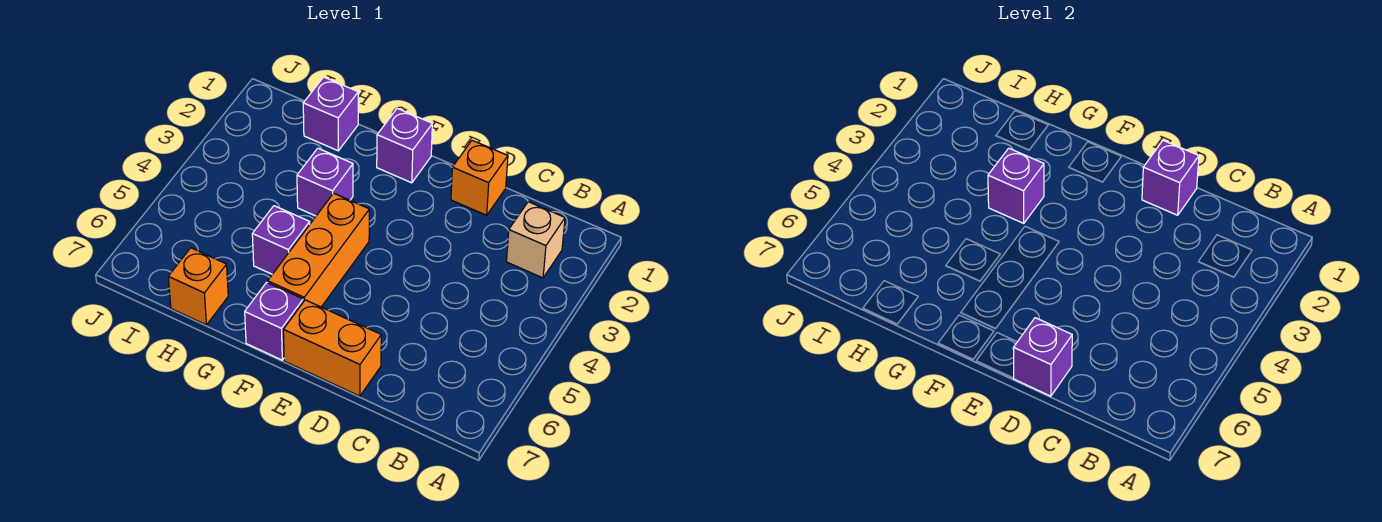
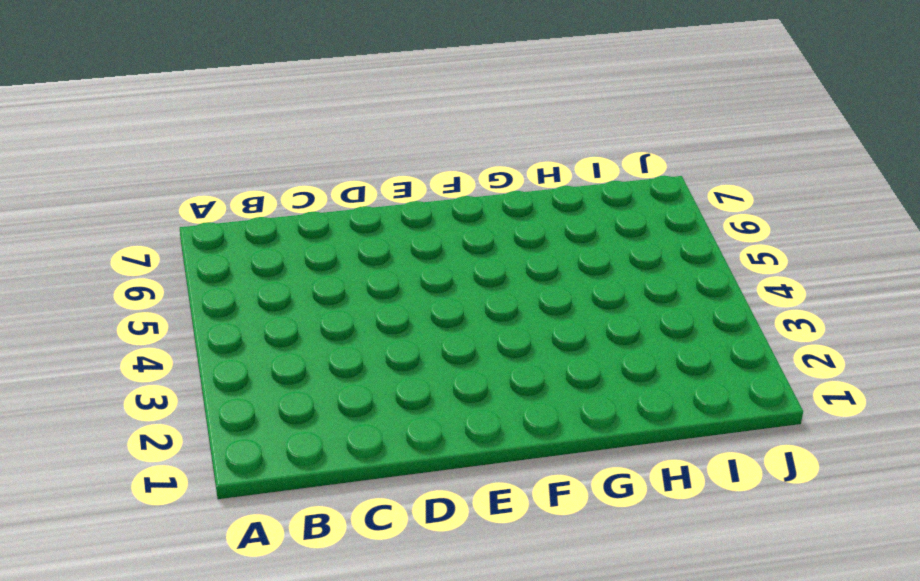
none -> tan 1x1 brick [506,202,565,278]
none -> orange 1x1 brick [451,140,508,215]
none -> orange 1x2 brick [283,300,381,396]

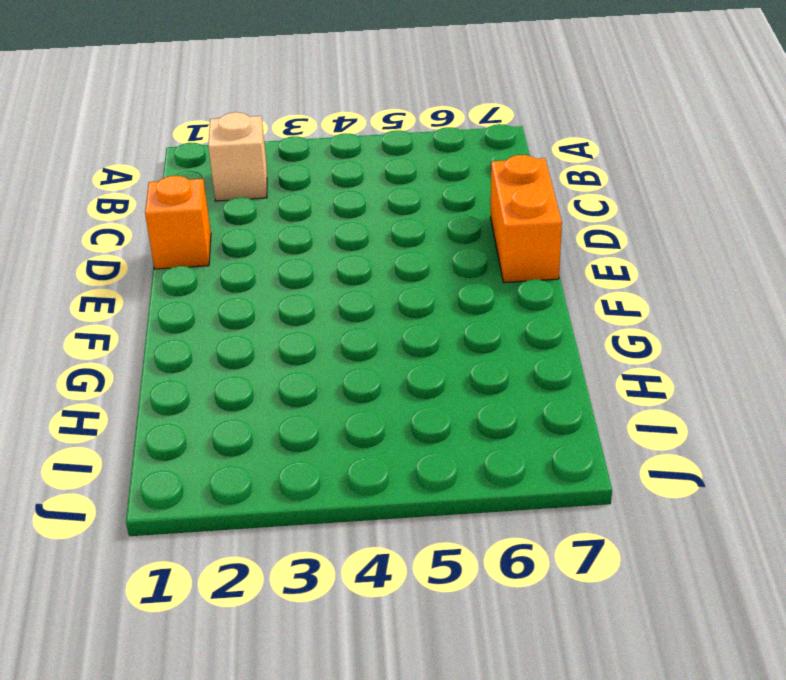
none -> purple 1x1 brick [377,108,432,183]
none -> orange 1x3 brick [268,193,369,307]
none -> purple 1x1 brick [245,282,303,360]

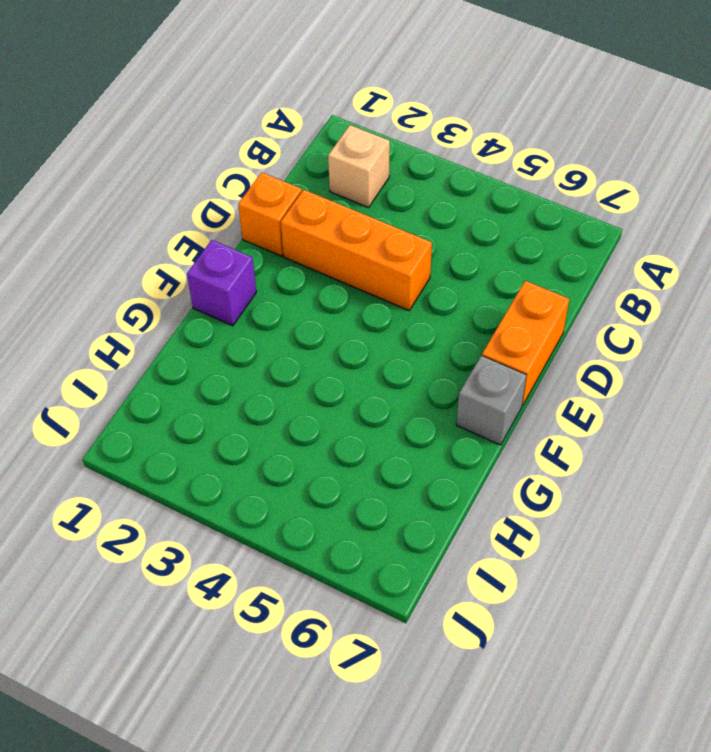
orange 1x3 brick [281,190,432,311] -> orange 1x3 brick moved to [268,193,369,307]
grey 1x1 brick [456,356,526,445] -> purple 1x1 brick [245,282,303,360]
none -> purple 1x1 brick [297,148,353,216]
none -> purple 1x1 brick [252,206,310,274]
none -> purple 1x1 brick [303,77,358,151]

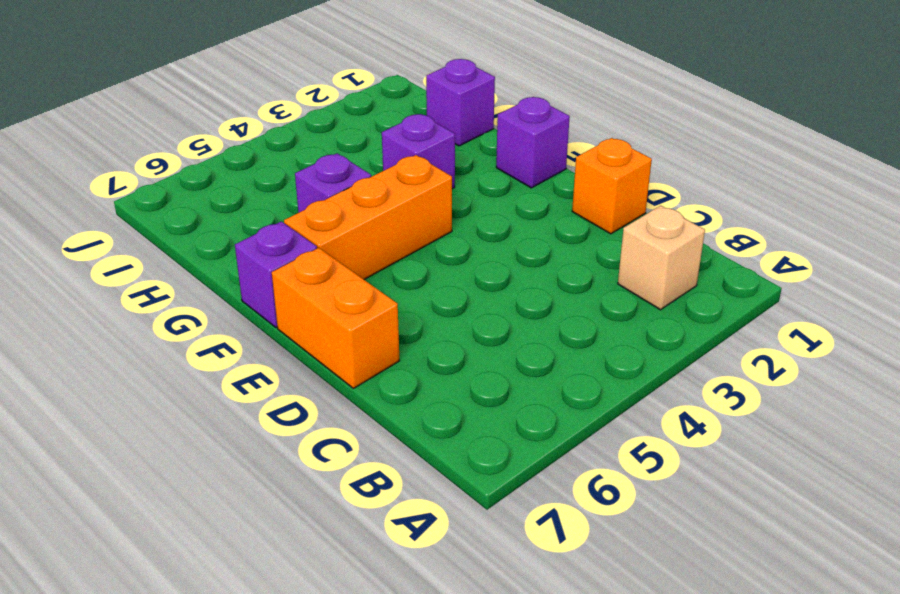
none -> orange 1x1 brick [168,248,228,325]
none -> purple 1x1 brick [1142,140,1199,215]
none -> purple 1x1 brick [1013,318,1072,396]

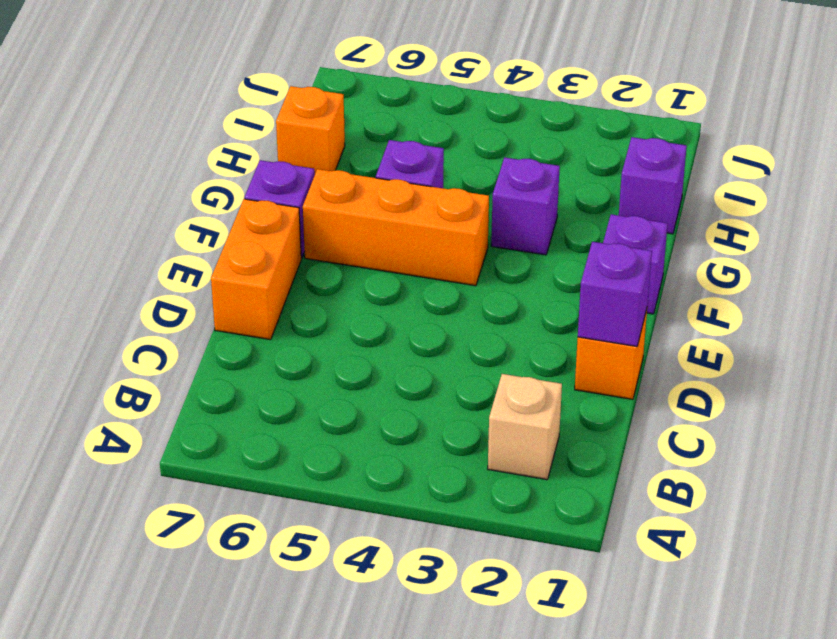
none -> purple 1x1 brick [1013,318,1072,396]
none -> purple 1x1 brick [988,148,1044,223]

